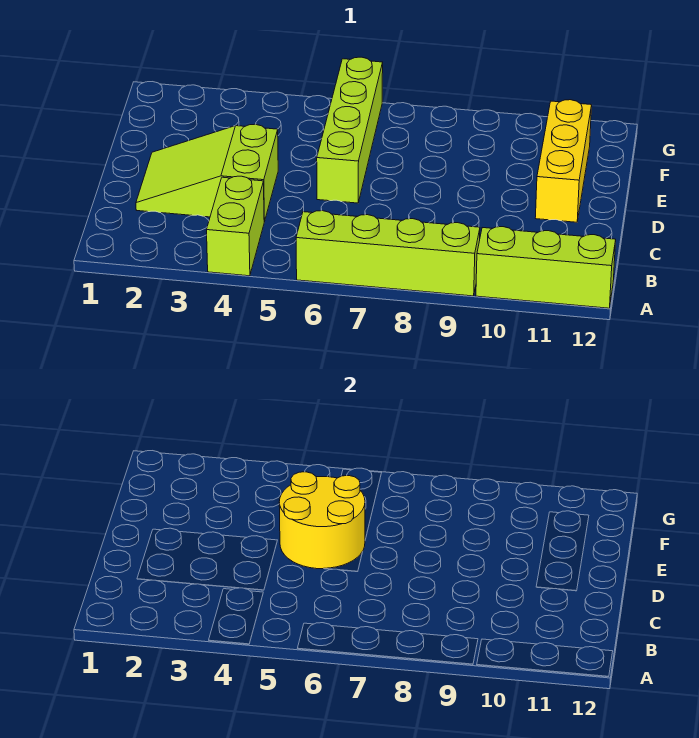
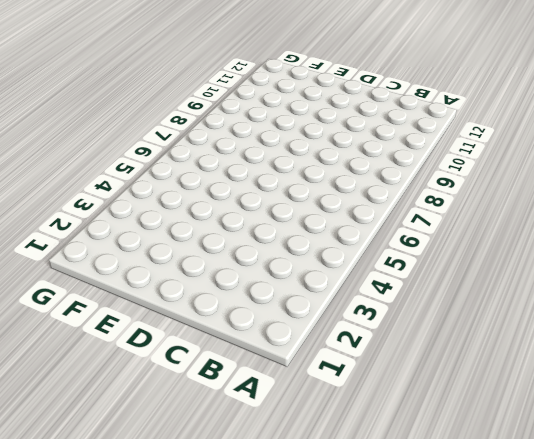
none -> lime 1x2 brick [207,176,264,276]
none -> lime 1x4 brick [296,211,480,296]

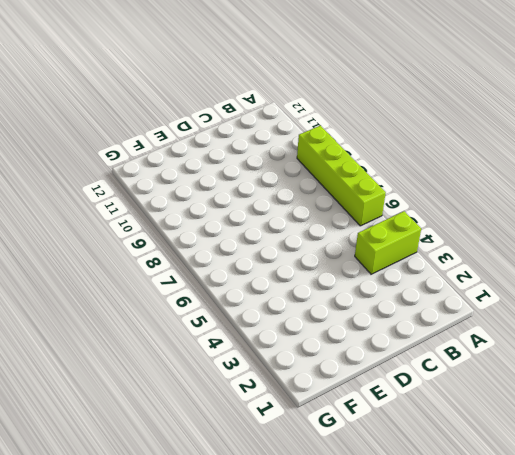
none -> lime 1x3 brick [476,227,616,308]
none -> lime 2x3 slope [136,124,278,222]

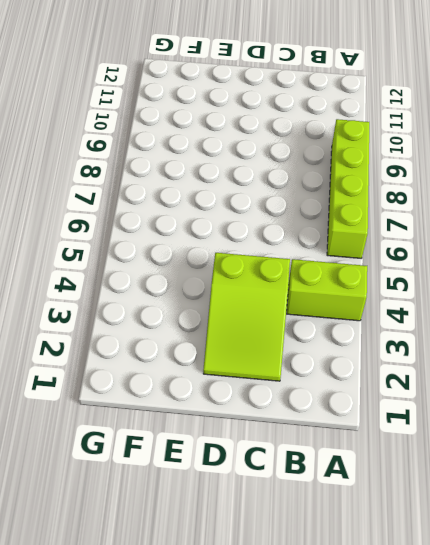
none -> lime 1x3 brick [476,227,616,308]
none -> lime 1x4 brick [317,57,383,203]

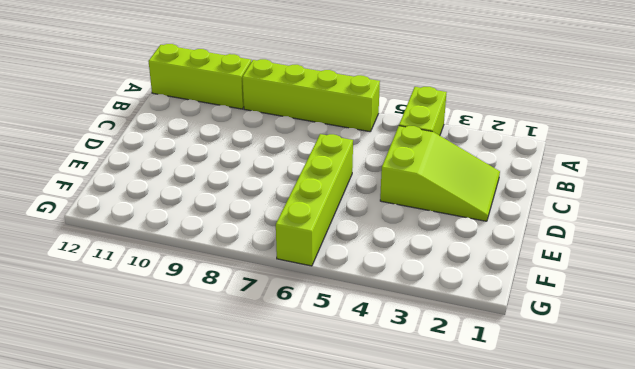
none -> yellow 1x3 brick [535,100,592,222]
none -> yellow 2x2 round brick [279,472,365,569]

